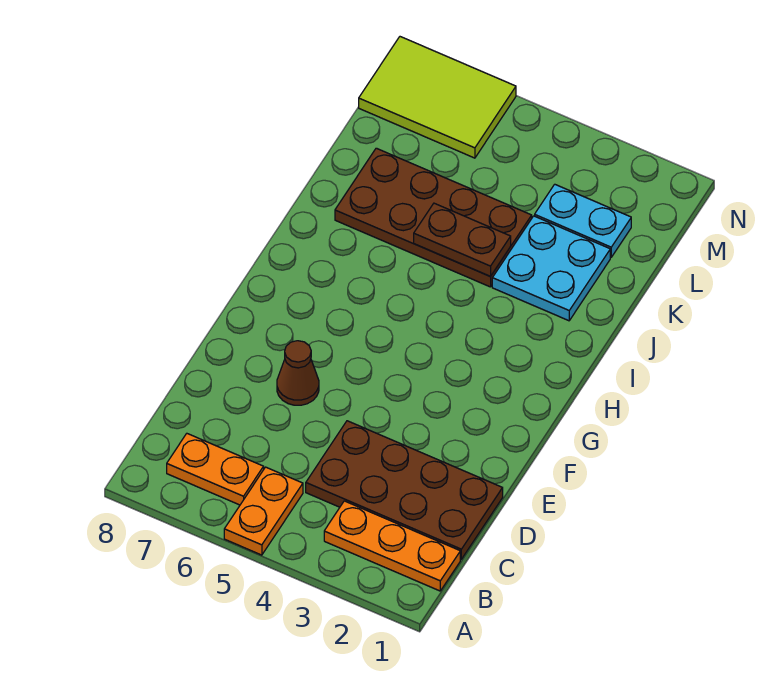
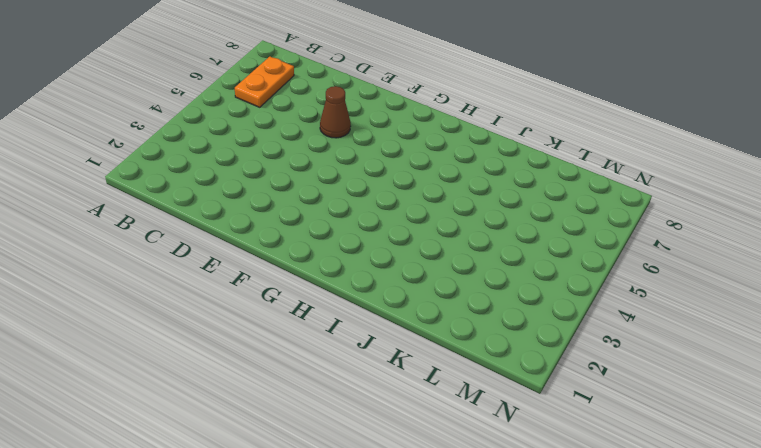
none -> orange 1x2 plate [224,467,303,555]
none -> orange 1x3 plate [324,501,460,591]

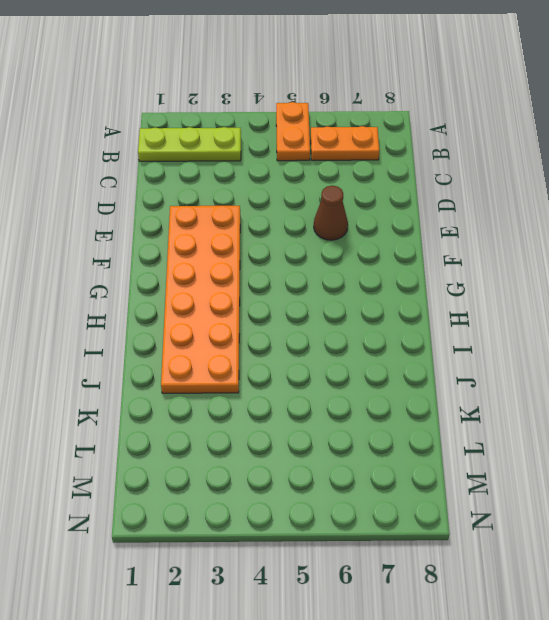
lime 1x3 plate [138,127,241,161] -> orange 1x3 plate [324,501,460,591]
orange 2x6 plate [161,206,240,393] -> cyan 2x2 plate [492,216,610,321]
none -> brown 2x4 plate [306,421,503,559]
none -> brown 2x4 plate [335,148,532,287]

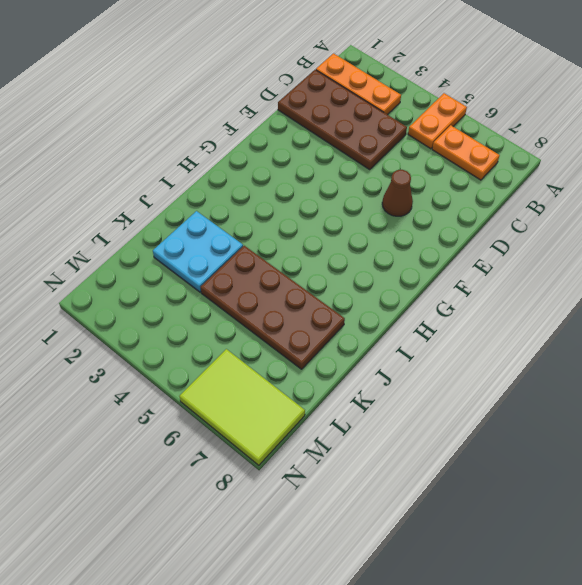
none -> cyan 1x2 plate [535,184,631,257]
none -> brown 1x2 plate [414,203,511,276]

